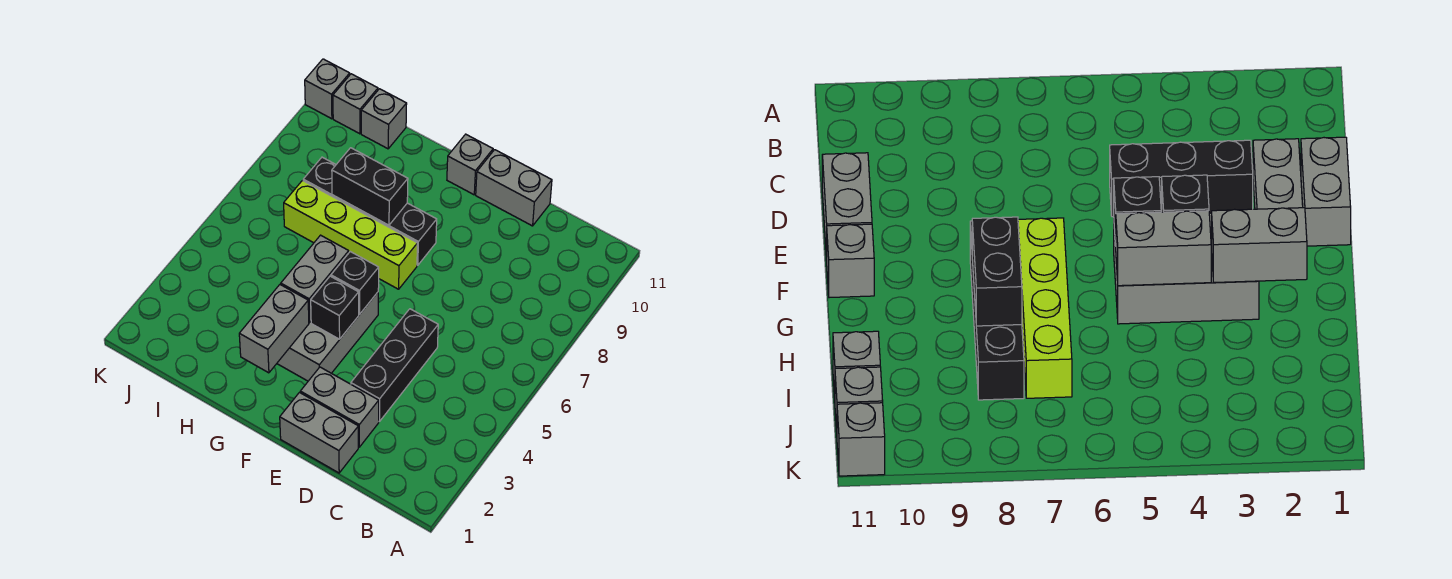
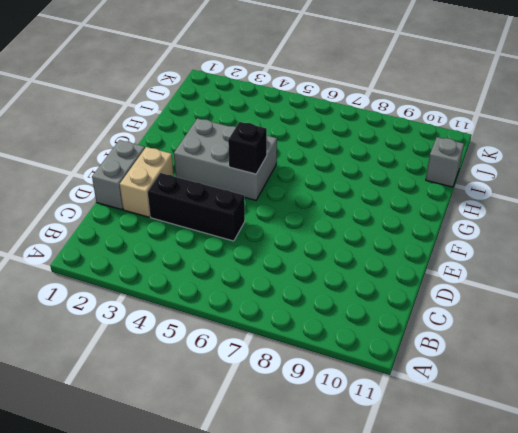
tan 1x2 brick [120,147,174,217] -> grey 1x2 brick [300,367,379,447]
none -> grey 1x2 brick [476,150,552,226]
none -> lime 1x4 brick [284,181,417,289]
none -> black 1x4 brick [303,157,437,265]

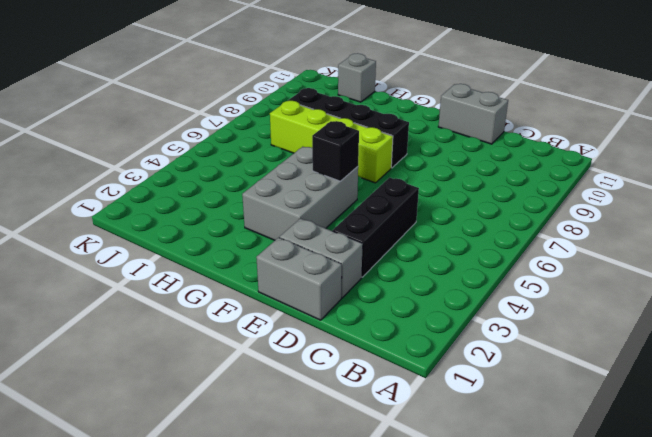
none -> grey 1x1 brick [447,134,493,195]
none -> grey 1x1 brick [333,74,378,134]
none -> grey 1x1 brick [305,59,350,119]

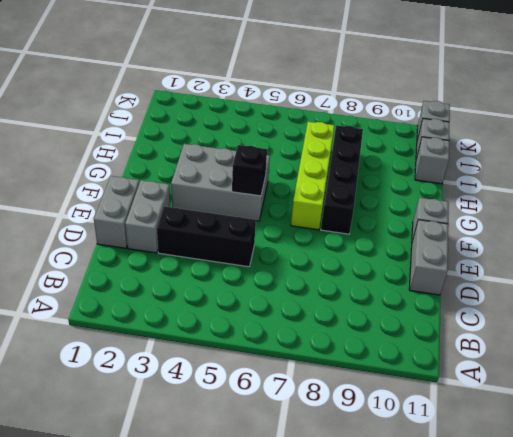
none -> black 1x1 brick [311,276,359,339]
none -> grey 1x2 brick [239,285,309,373]
none -> grey 1x2 brick [281,235,349,322]

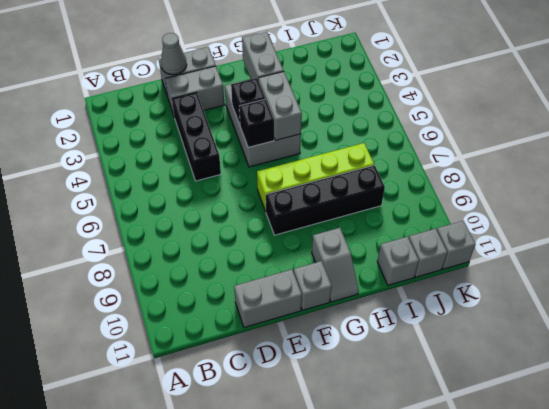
grey 1x1 cone [161,33,187,75] -> none
grey 1x2 slope [312,228,359,302] -> none
none -> black 1x2 brick [332,148,408,225]

